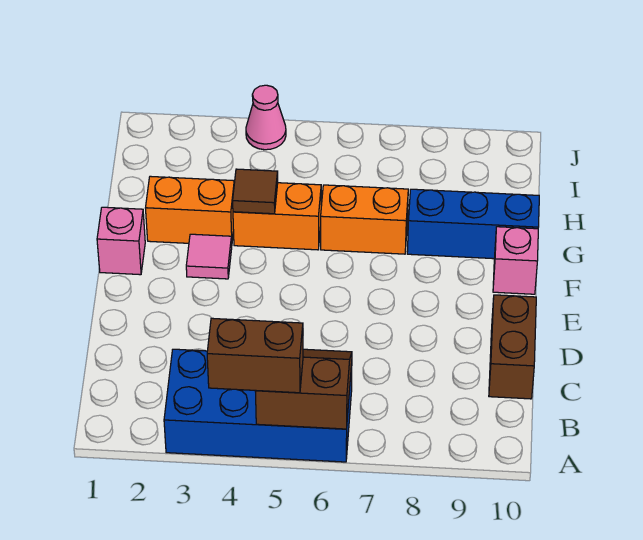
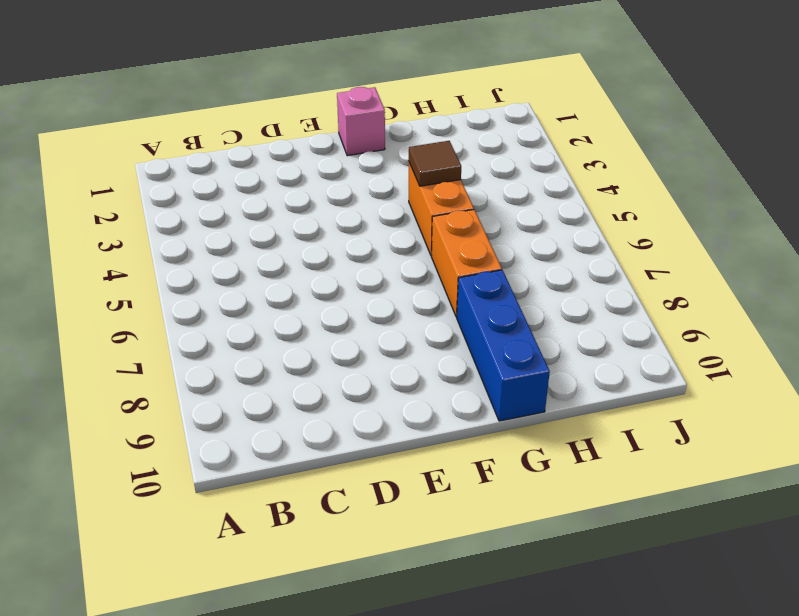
none -> blue 2x4 brick [164,349,352,462]
none -> brown 1x2 brick [489,295,536,399]
none -> pink 1x1 tile [186,234,232,279]

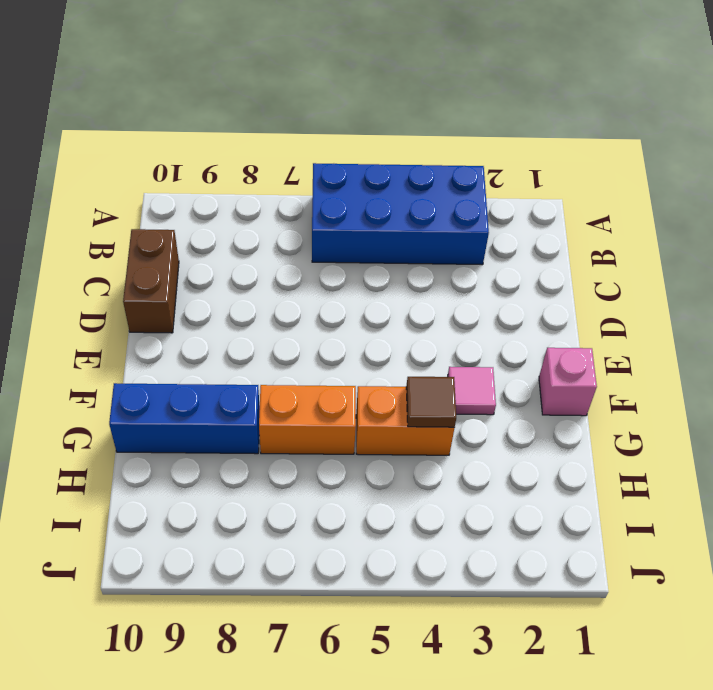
none -> pink 1x1 brick [493,227,538,294]
none -> orange 1x2 brick [146,176,234,243]
none -> pink 1x1 cone [246,85,286,150]

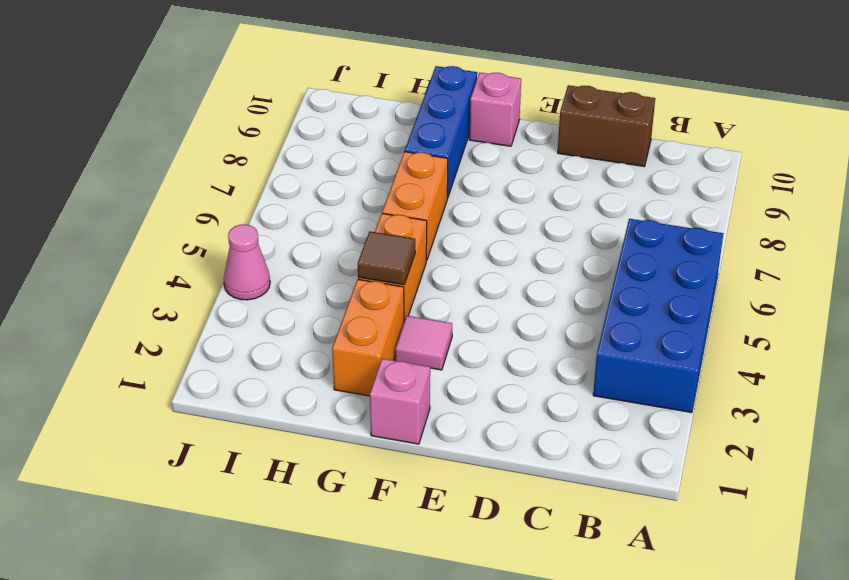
none -> brown 2x2 slope [255,349,352,429]
none -> brown 1x2 brick [207,318,303,393]

